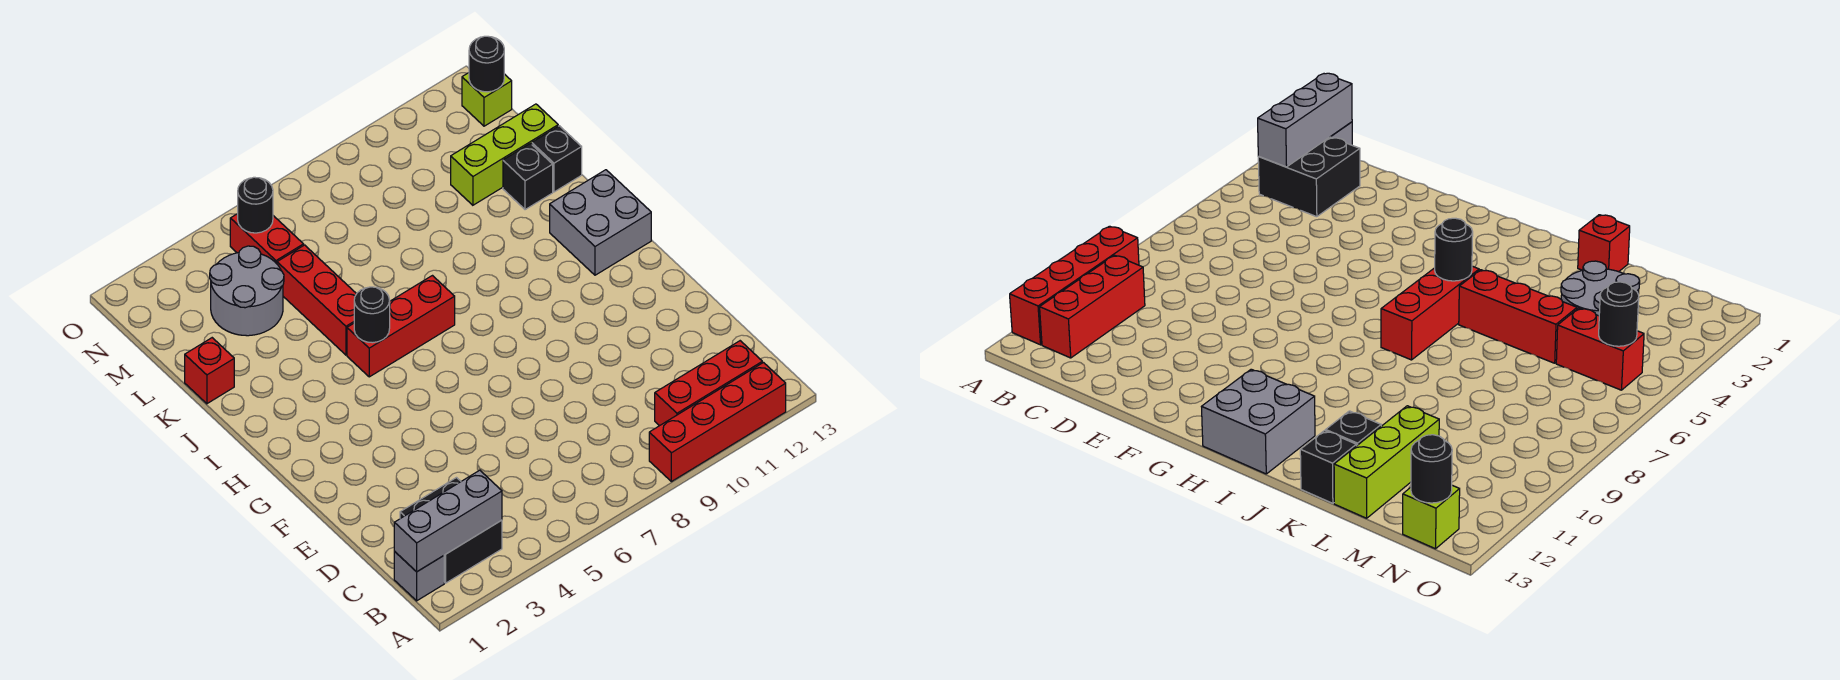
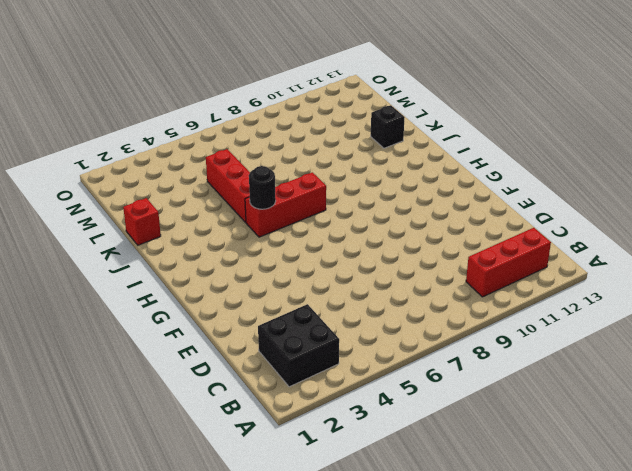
none -> red 1x4 brick [649,363,786,482]
none -> grey 1x1 brick [394,552,444,601]
none -> grey 2x2 brick [550,170,651,275]

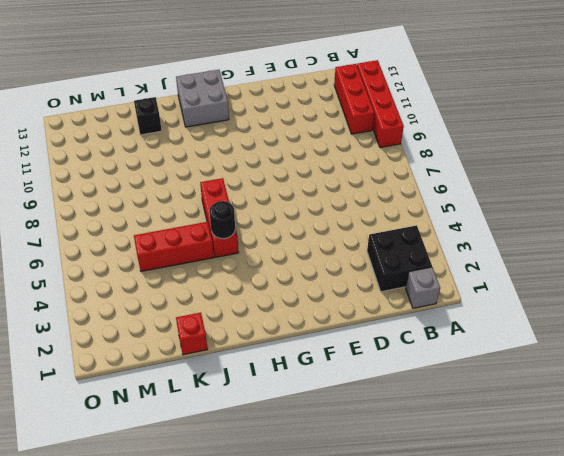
none -> black 1x1 brick [532,126,582,192]
none -> grey 2x2 round brick [210,246,284,336]
none -> lime 1x3 brick [451,104,558,205]

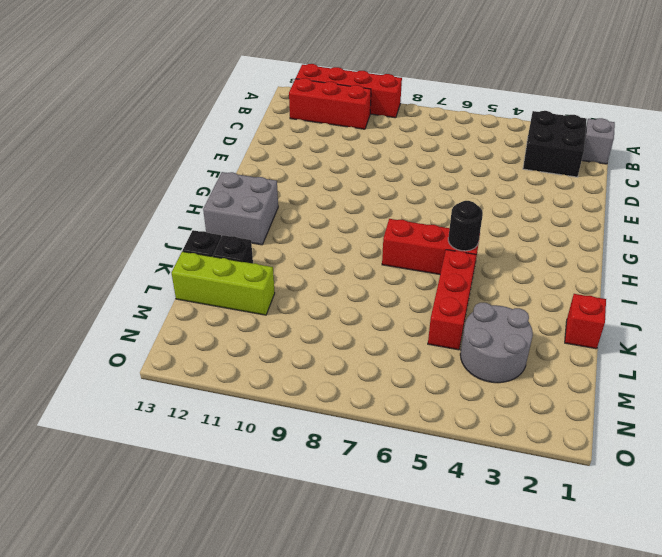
none -> red 1x2 brick [230,214,304,264]
none -> lime 1x1 brick [462,73,512,126]
none -> grey 1x3 brick [394,470,502,572]

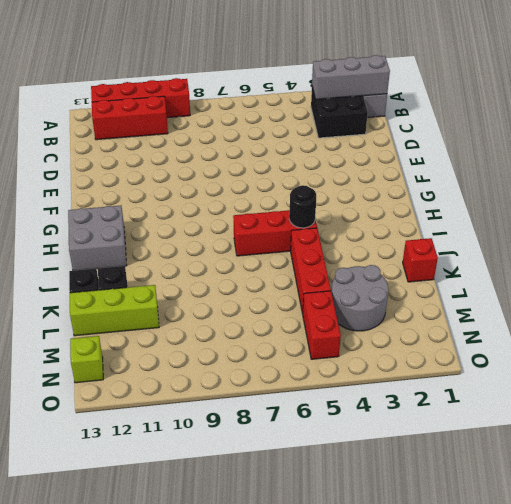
none -> black 1x1 round brick [238,177,273,233]
none -> black 1x1 round brick [469,36,504,92]

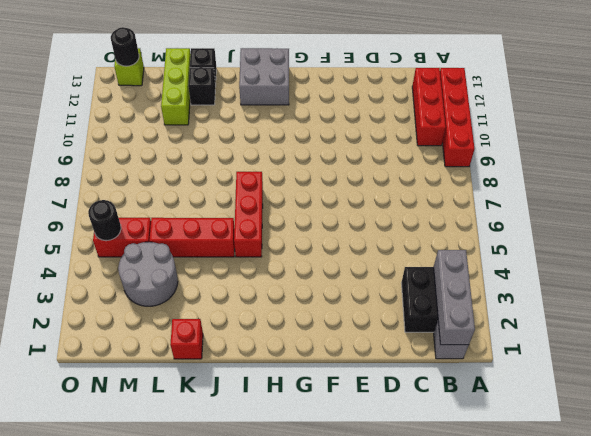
none -> black 1x1 round brick [354,287,390,343]

